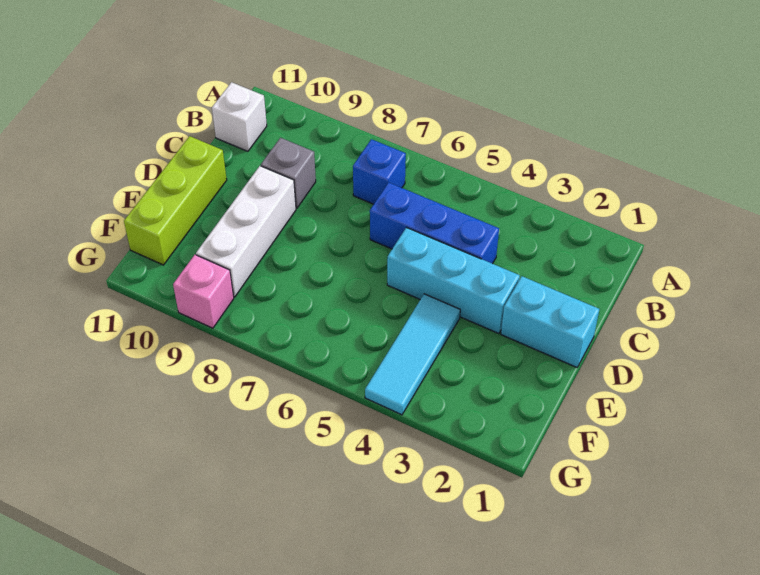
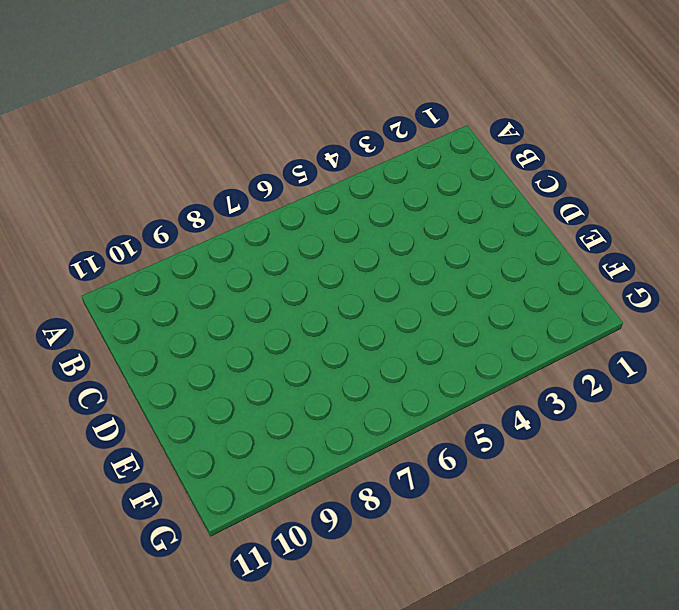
none -> blue 1x1 brick [353,139,406,204]
none -> white 1x1 brick [212,82,267,151]

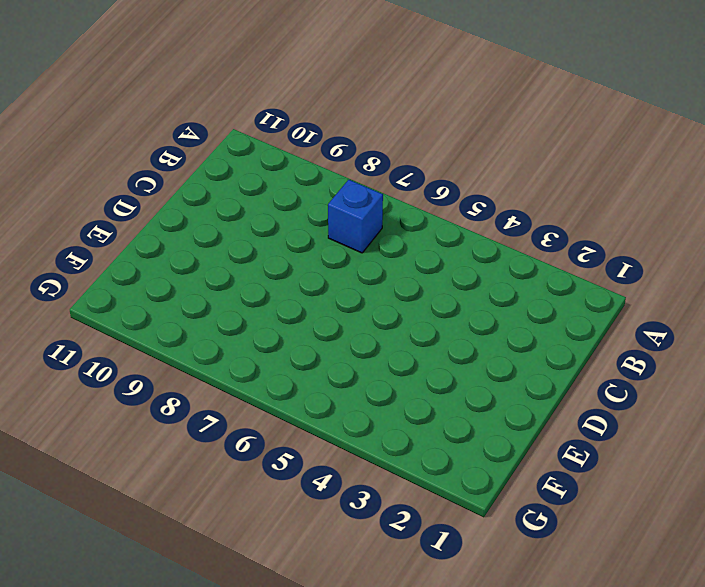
none -> white 1x1 brick [212,82,267,151]
none -> blue 1x3 brick [370,183,499,264]

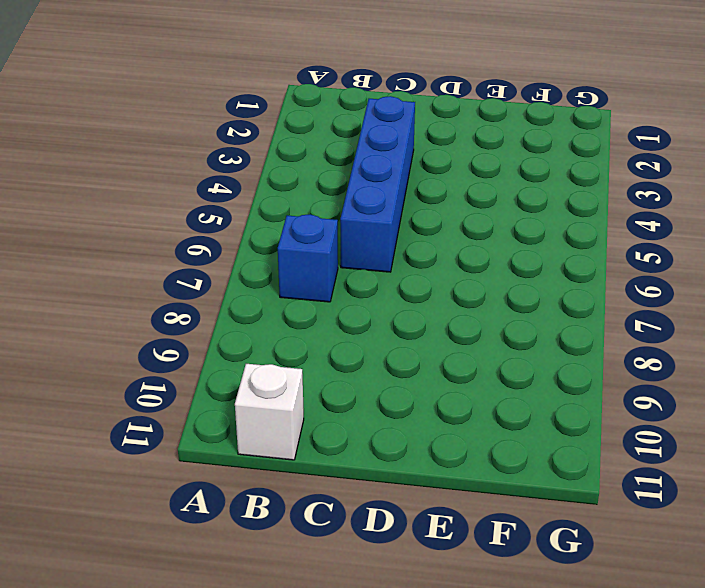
blue 1x4 brick [340,96,415,272] -> blue 1x3 brick [370,183,499,264]
none -> grey 1x1 brick [261,138,316,208]
none -> cyan 1x2 brick [501,276,599,367]

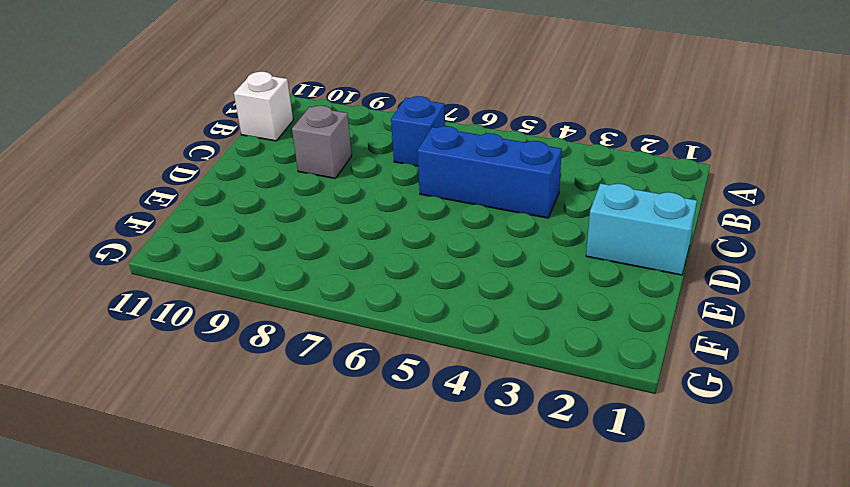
none -> cyan 1x3 brick [387,228,520,334]
none -> white 1x3 brick [196,166,296,297]

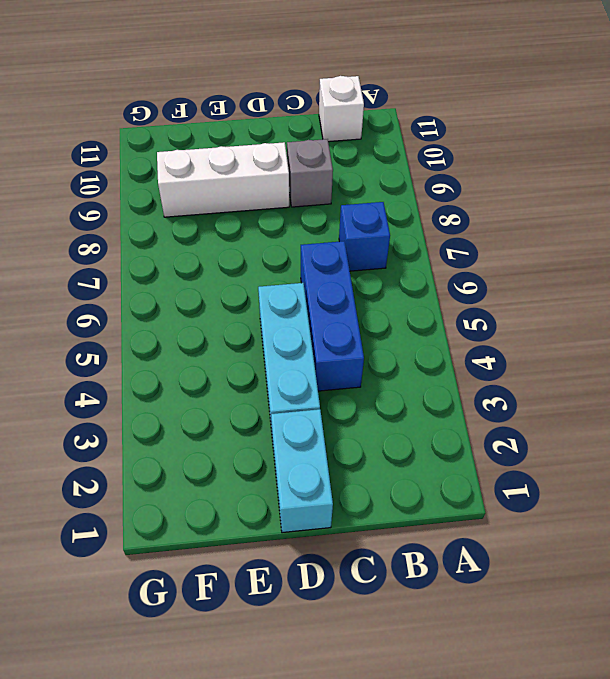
none -> lime 1x3 brick [124,136,227,265]
none -> cyan 1x3 tile [365,294,460,415]

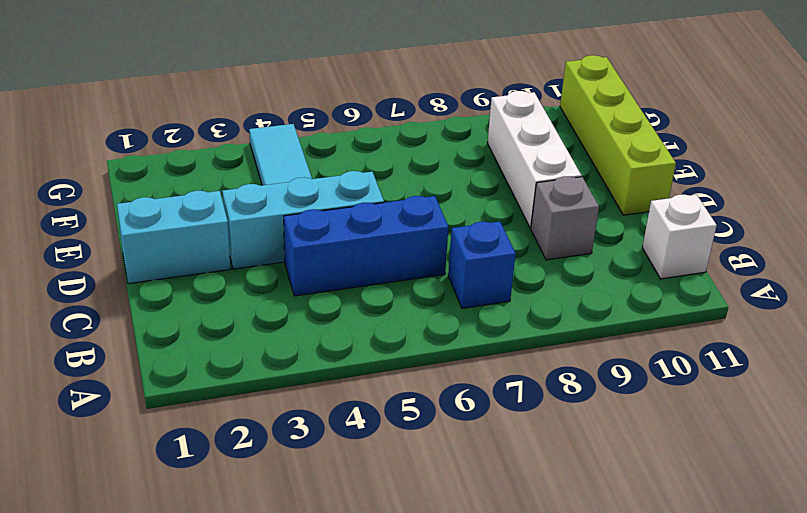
lime 1x4 brick [560,55,676,215] -> lime 1x3 brick [124,136,227,265]
none -> pink 1x1 brick [173,255,234,328]

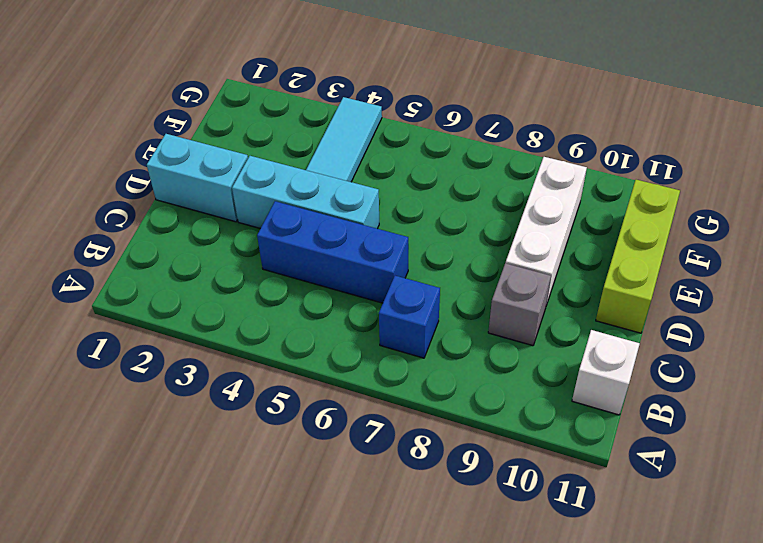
none -> pink 1x1 brick [173,255,234,328]

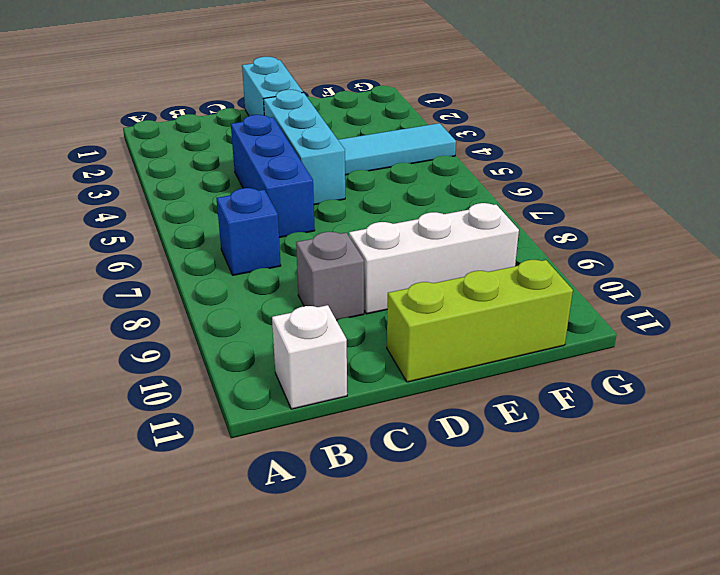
none -> pink 1x1 brick [173,255,234,328]

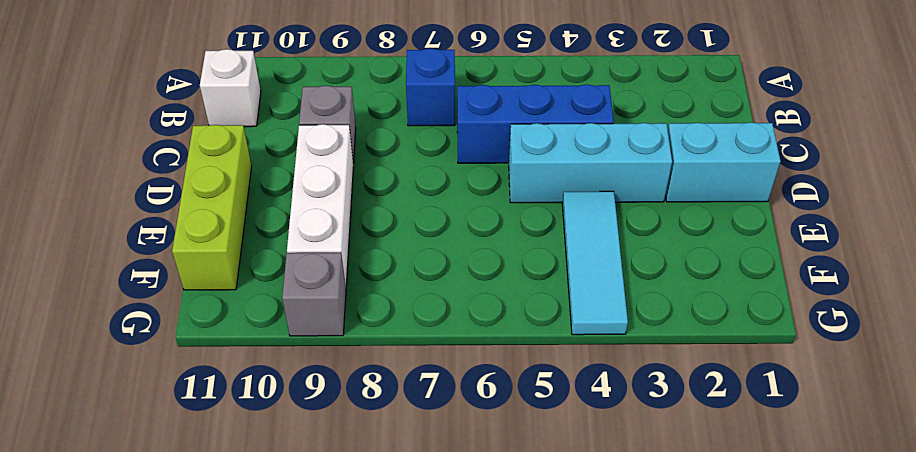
grey 1x1 brick [282,253,346,336] -> pink 1x1 brick [173,255,234,328]

